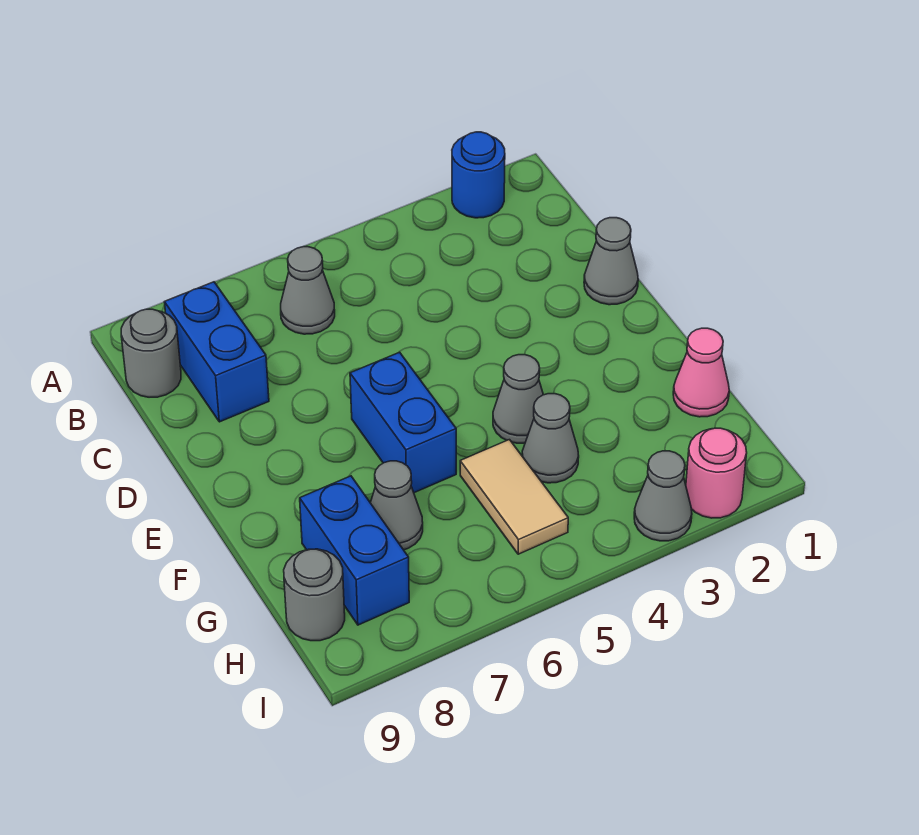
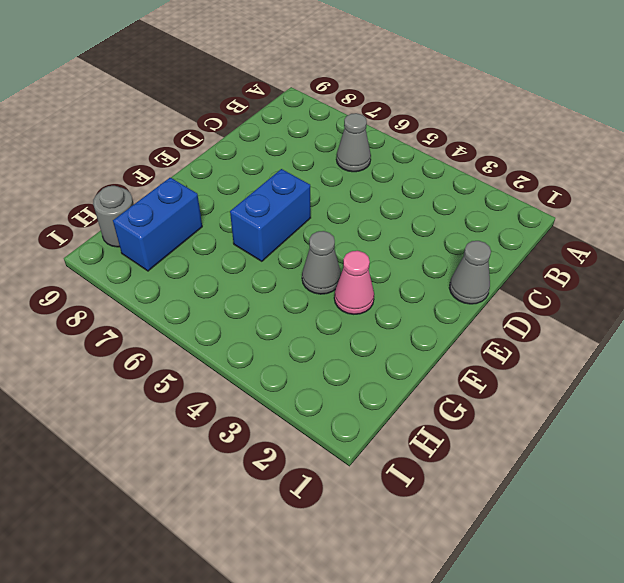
pink 1x1 cone [334,251,374,314] -> pink 1x1 cone moved to [673,328,729,417]
none -> blue 1x1 round brick [452,132,505,218]
none -> blue 1x2 brick [165,282,269,422]
none -> grey 1x1 round brick [121,309,181,397]

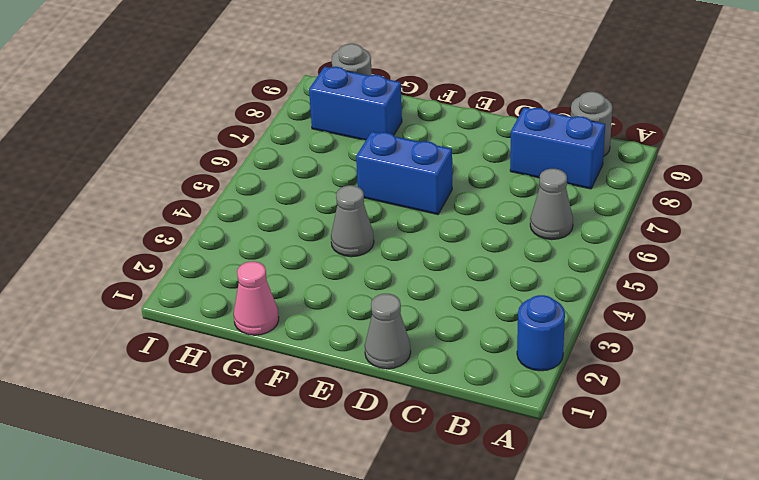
none -> grey 1x1 cone [522,394,579,483]
none -> tan 1x2 tile [460,440,568,554]
none -> grey 1x1 cone [371,461,423,550]

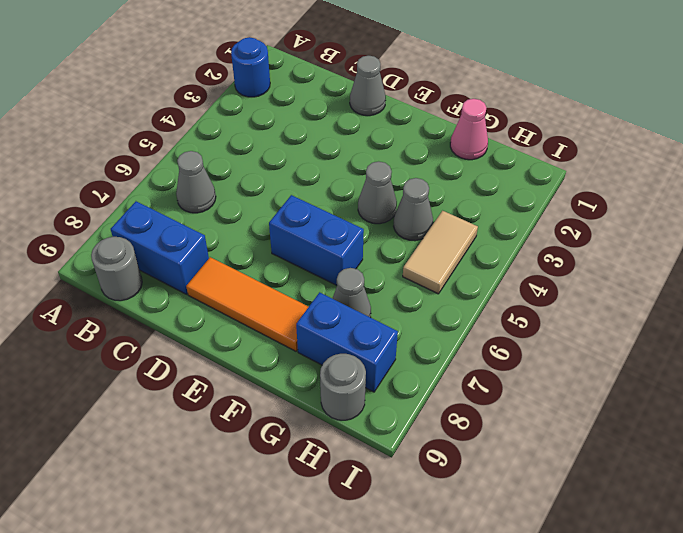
orange 1x3 tile [186,257,308,351] -> none
tan 1x2 tile [403,211,478,294] -> tan 1x2 tile turned to [460,440,568,554]
none -> pink 1x1 round brick [686,428,747,518]
none -> grey 1x1 cone [634,451,692,541]

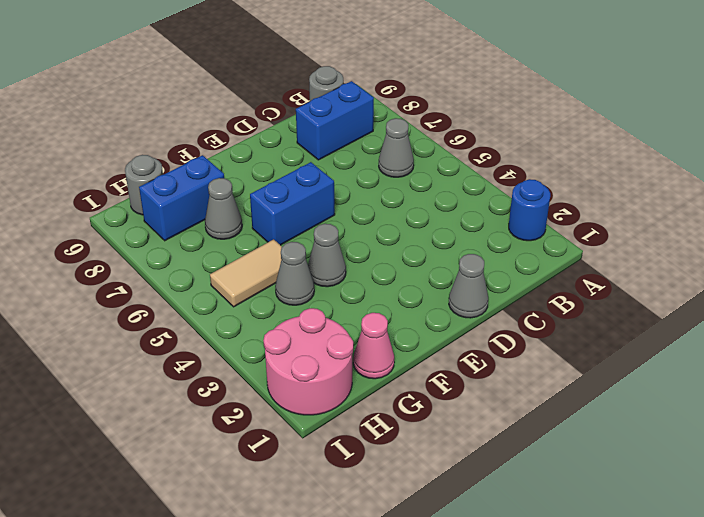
pink 2x2 round brick [263,308,353,415] -> pink 1x1 round brick [686,428,747,518]
none -> grey 1x1 cone [634,451,692,541]

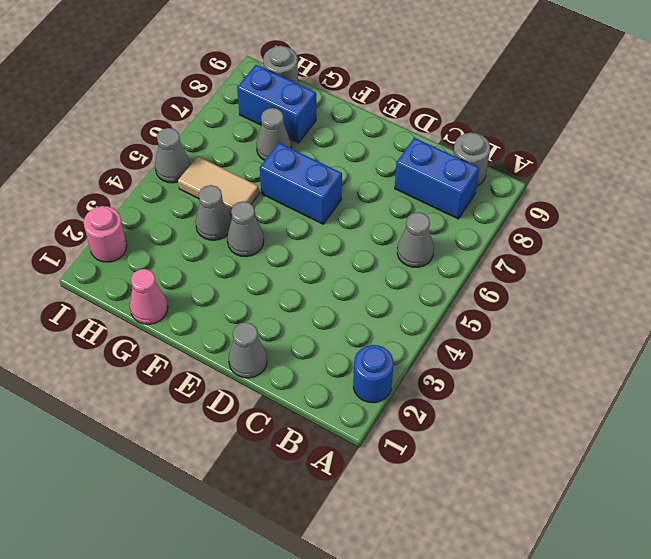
grey 1x1 cone [155,128,190,183] -> grey 1x1 cone moved to [634,451,692,541]

